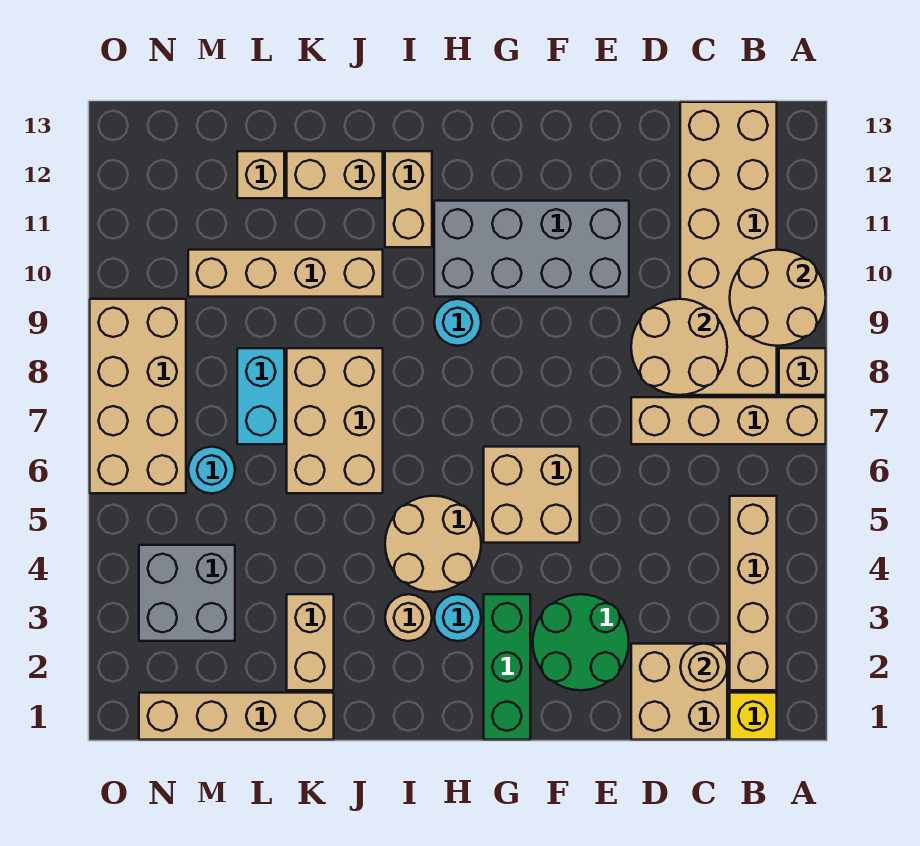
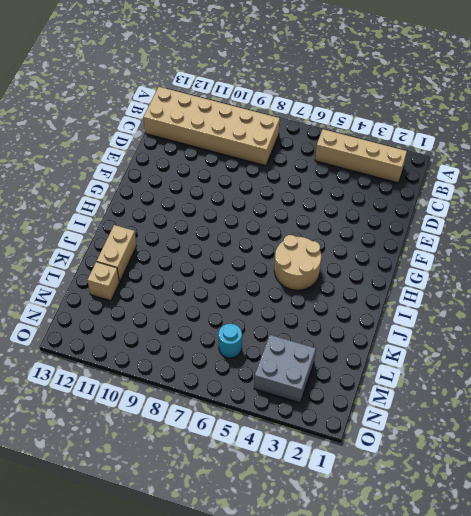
none -> tan 1x4 brick [631,397,826,444]
none -> tan 1x1 brick [779,348,826,395]
none -> yellow 1x1 brick [730,693,777,740]

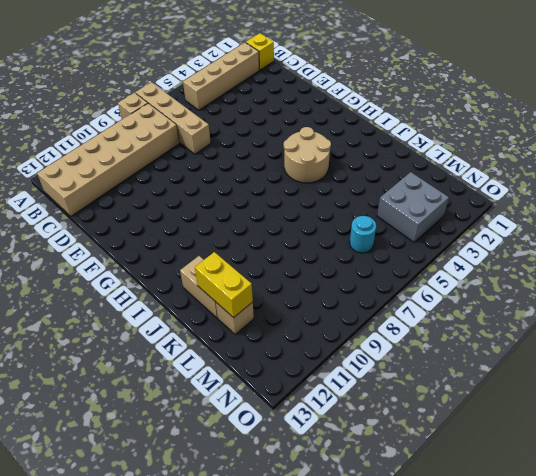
yellow 1x2 brick [195,252,253,318] -> none
none -> tan 2x2 brick [631,644,727,740]
none -> green 2x2 round brick [533,594,629,690]
none -> grey 2x4 brick [434,201,629,297]

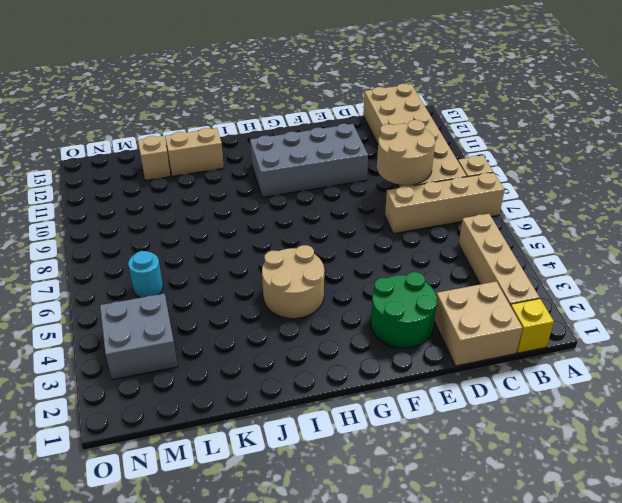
none -> tan 2x2 brick [484,447,580,543]
none -> green 1x3 brick [484,594,530,740]
none -> cyan 1x1 round brick [434,594,481,641]

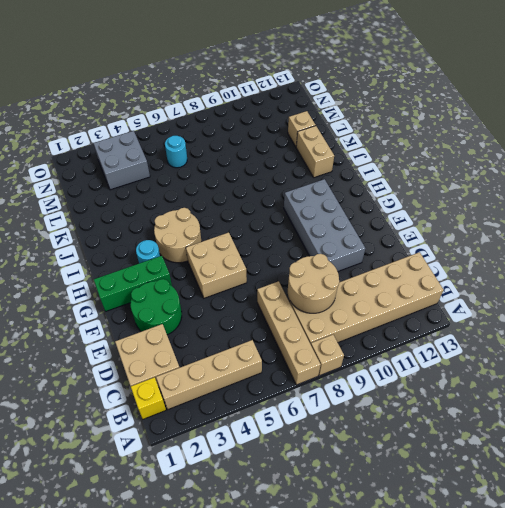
none -> cyan 1x1 round brick [434,299,481,346]
none -> tan 1x1 round brick [385,594,432,641]
none -> tan 1x2 brick [385,151,432,247]

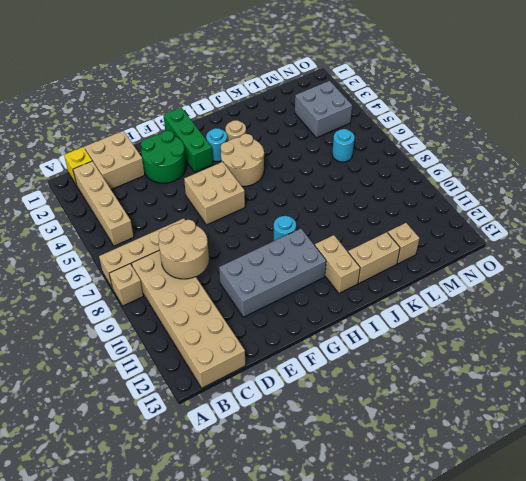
none -> tan 2x3 brick [287,348,383,493]
none -> tan 1x4 brick [188,250,383,297]
none -> tan 1x4 brick [139,693,334,740]

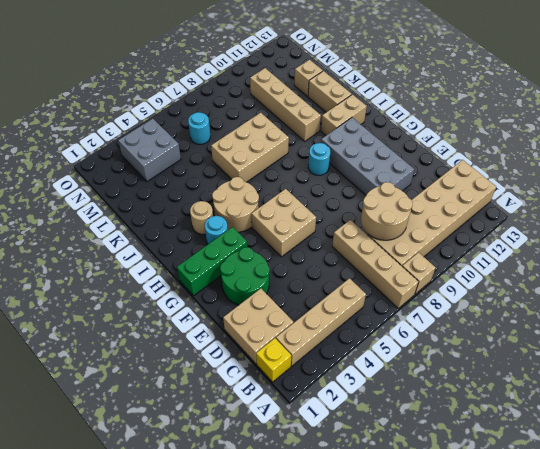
none -> tan 1x4 brick [139,693,334,740]
none -> tan 1x2 brick [287,594,334,690]
none -> cyan 1x2 brick [237,348,284,444]

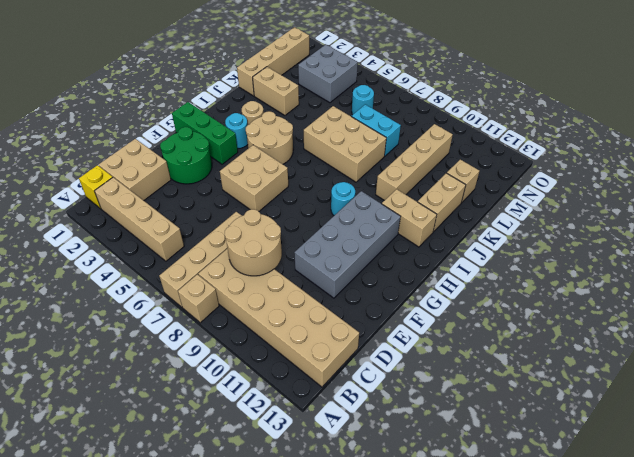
none -> tan 2x4 brick [90,299,186,493]
none -> tan 2x2 round brick [730,250,826,346]
none -> tan 1x1 round brick [680,644,727,690]

